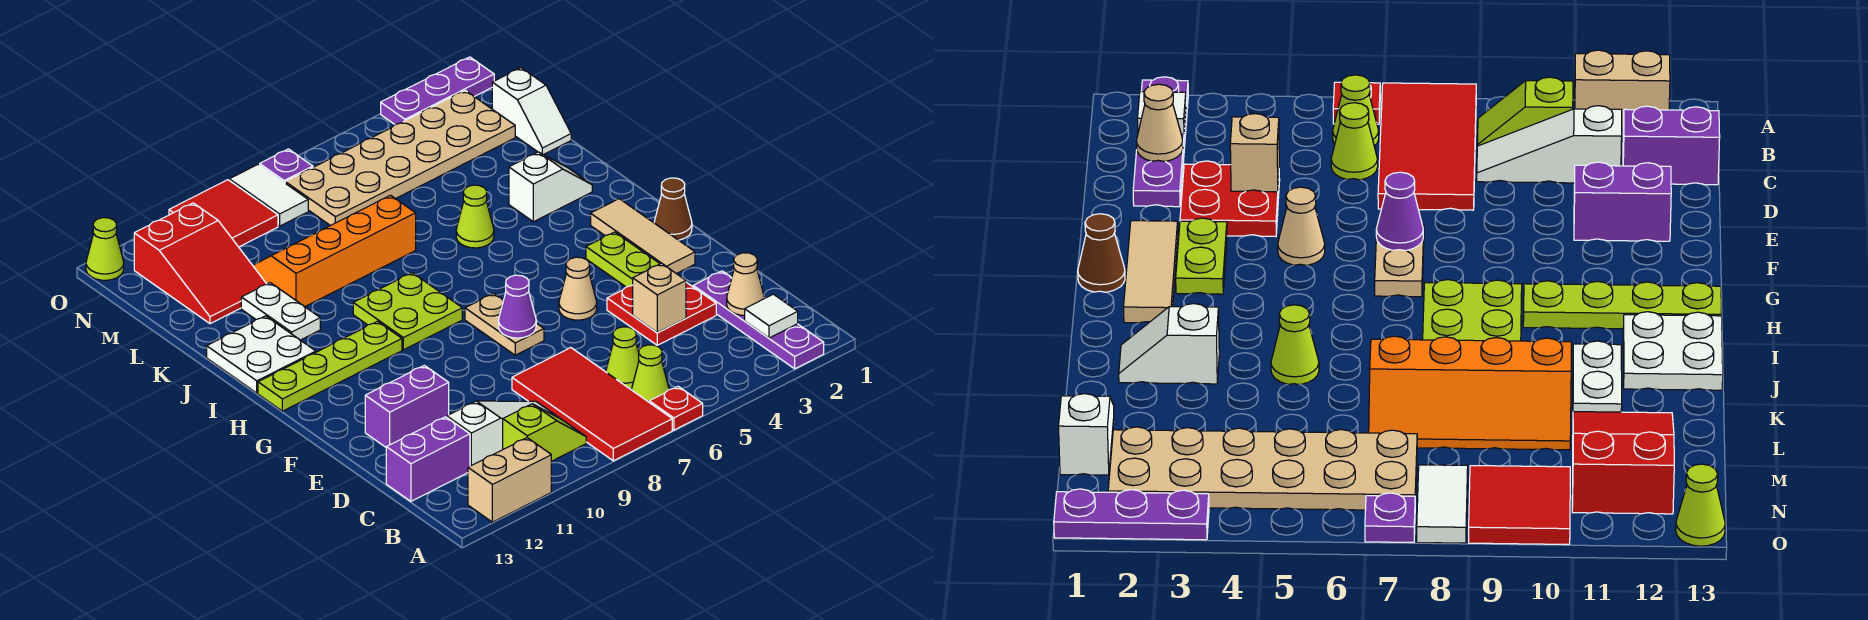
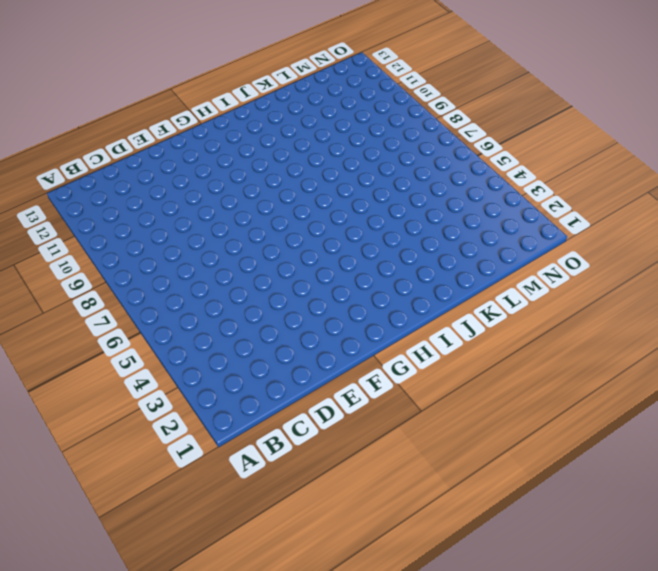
none -> purple 1x4 plate [693,271,824,369]
none -> red 1x1 plate [649,386,703,430]
none -> red 2x4 tile [512,348,672,461]
none -> tan 1x2 brick [468,438,551,522]

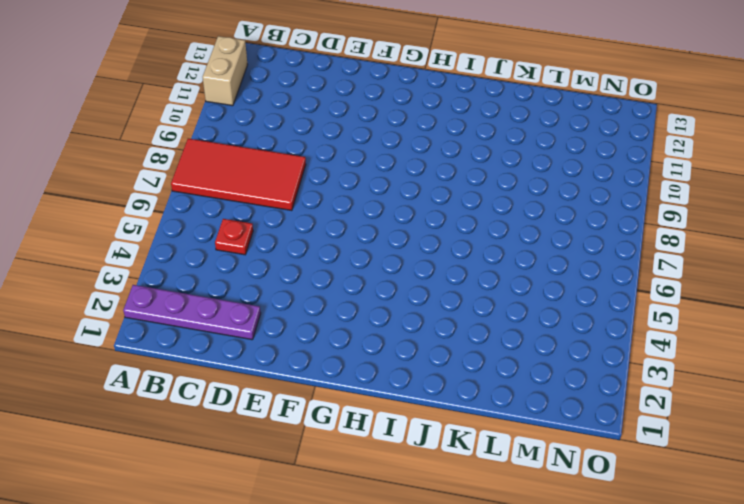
red 1x1 plate [215,219,253,255] -> red 1x1 plate moved to [649,386,703,430]
none -> lime 1x1 cone [632,345,669,402]
none -> lime 1x2 slope [503,404,586,461]
none -> lime 1x1 cone [606,327,639,389]
none -> white 1x3 slope [447,401,559,466]

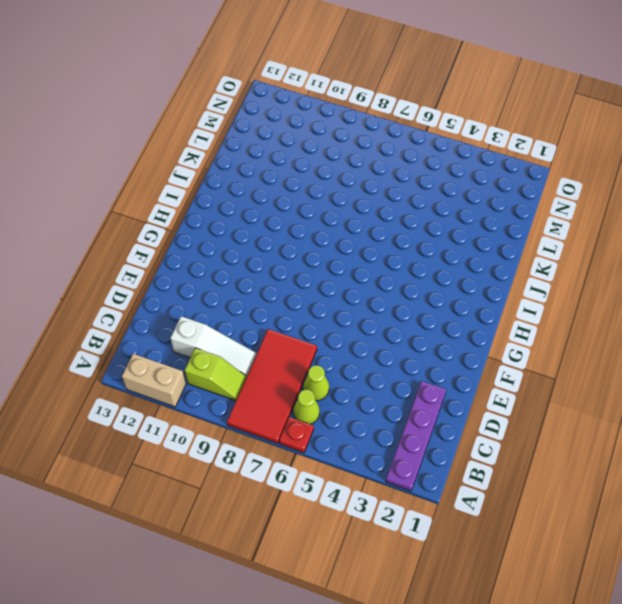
none -> purple 1x2 brick [386,417,470,501]
none -> red 2x2 plate [607,282,716,345]
none -> purple 1x2 brick [365,365,449,447]
none -> tan 1x3 tile [591,199,695,274]

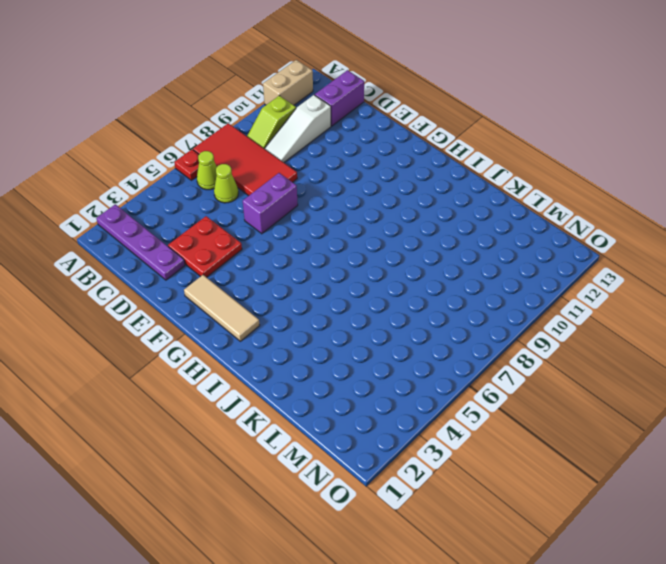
purple 1x2 brick [243,173,298,234] -> purple 1x2 brick moved to [365,365,449,447]
none -> lime 1x2 plate [586,232,660,287]
none -> tan 1x1 cone [559,257,597,320]
none -> tan 1x2 plate [465,293,544,355]
none -> brown 1x1 cone [654,178,692,240]

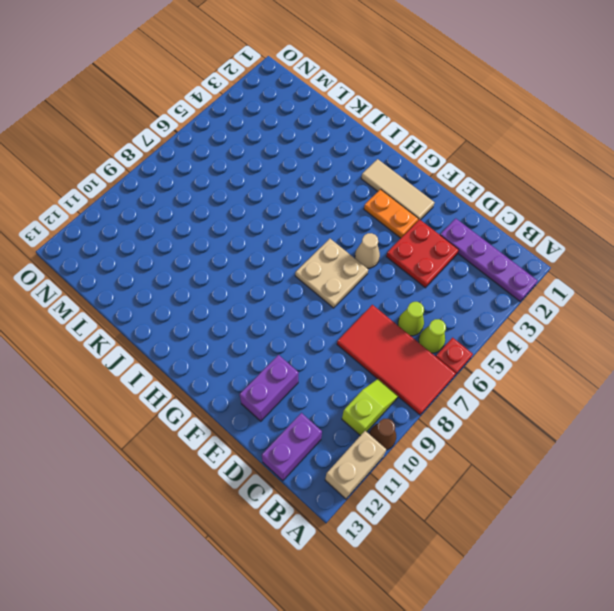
brown 1x1 cone [369,419,396,450] -> brown 1x1 cone moved to [654,178,692,240]
orange 1x2 plate [364,189,418,238] -> lime 1x2 plate [586,232,660,287]
tan 2x2 plate [295,239,368,308] -> tan 1x2 plate [465,293,544,355]
none -> white 1x3 slope [447,401,559,466]
none -> lime 2x2 plate [353,273,462,350]
none -> lime 1x4 plate [258,321,402,411]
none -> white 2x2 plate [207,316,316,393]

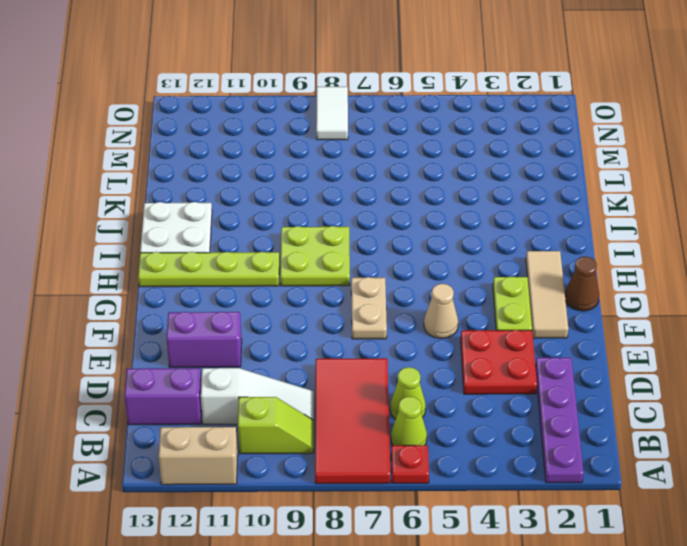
none -> white 1x2 slope [509,152,592,222]
none -> lime 1x1 cone [456,185,494,248]
none -> white 1x2 plate [241,283,320,340]
none -> orange 2x4 slope [253,195,416,307]

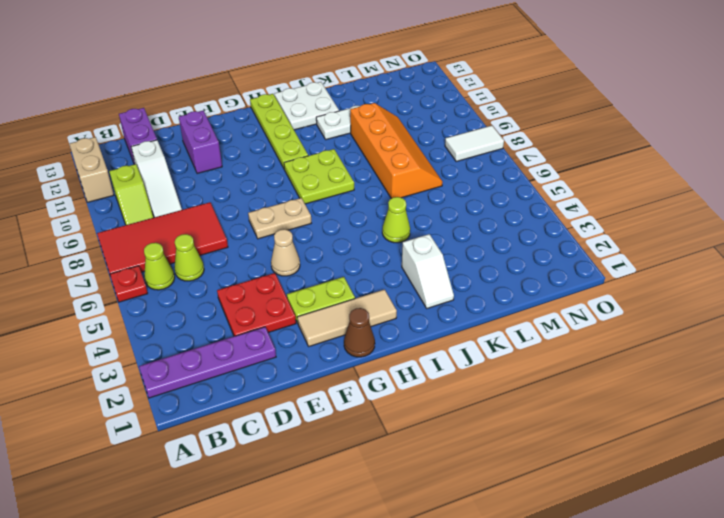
none -> white 1x2 slope [492,68,571,155]
none -> red 2x3 slope [134,203,266,324]
none -> tan 2x6 plate [285,90,515,226]
none -> red 2x2 tile [169,180,278,247]

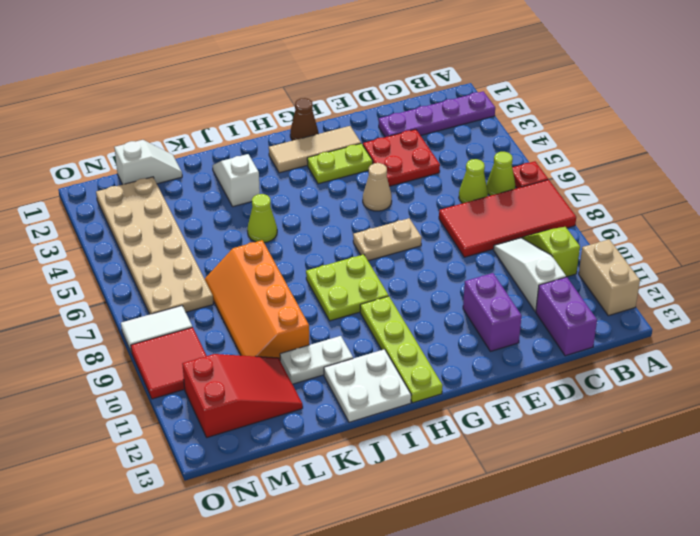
none -> purple 1x3 plate [381,57,494,125]
none -> purple 1x1 plate [260,149,313,183]
none -> lime 1x1 cone [86,218,124,280]
none -> white 1x1 tile [745,294,798,338]

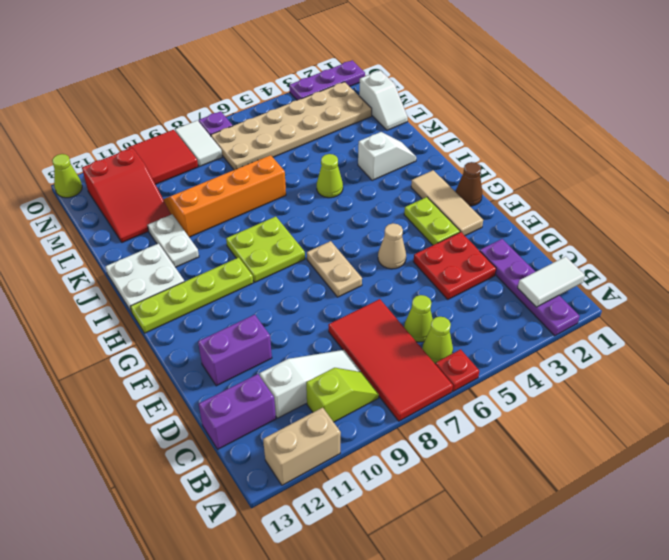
white 1x2 tile [518,256,585,307] -> white 1x1 tile [745,294,798,338]
none -> tan 1x1 cone [727,253,764,315]
none -> tan 1x1 brick [633,263,686,333]
none -> purple 1x1 cone [499,275,536,338]

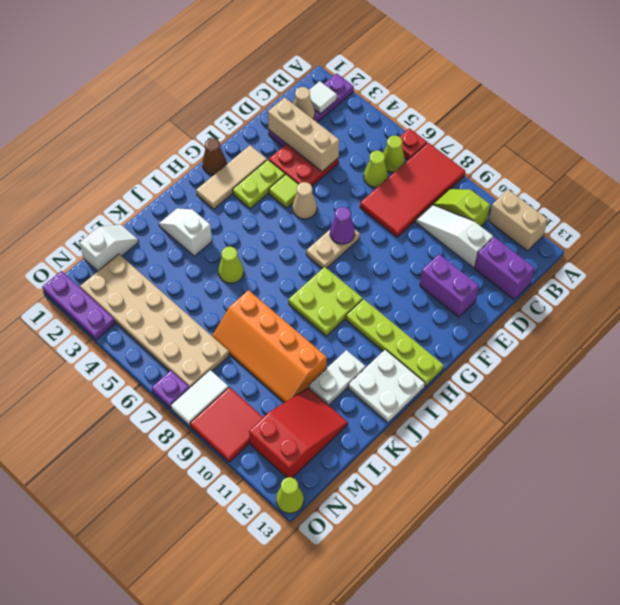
tan 1x3 brick [268,98,339,172] -> tan 1x1 brick [633,263,686,333]
lime 1x1 tile [269,174,299,208] -> none

